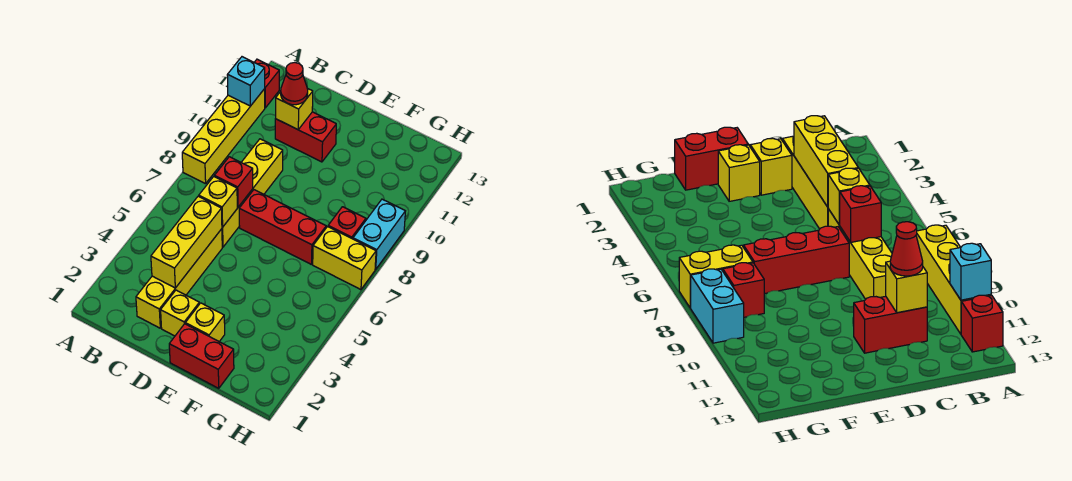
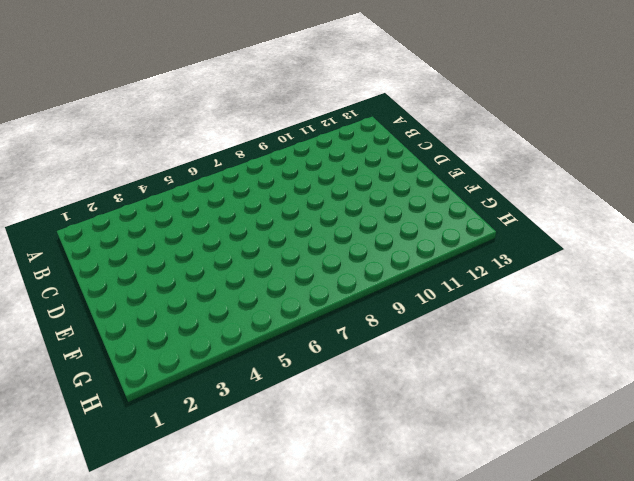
none -> yellow 1x4 brick [182,89,265,184]
none -> red 1x1 brick [254,59,279,108]
none -> yellow 1x4 brick [136,229,222,328]

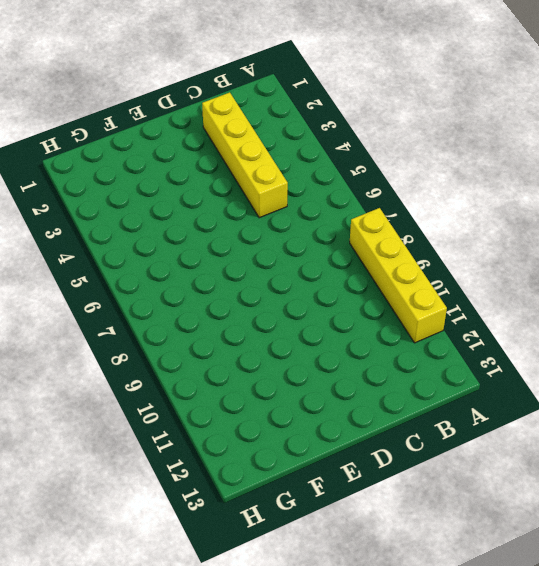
none -> red 1x1 brick [254,59,279,108]
none -> yellow 1x4 brick [222,139,283,247]
none -> red 1x2 brick [275,112,336,162]

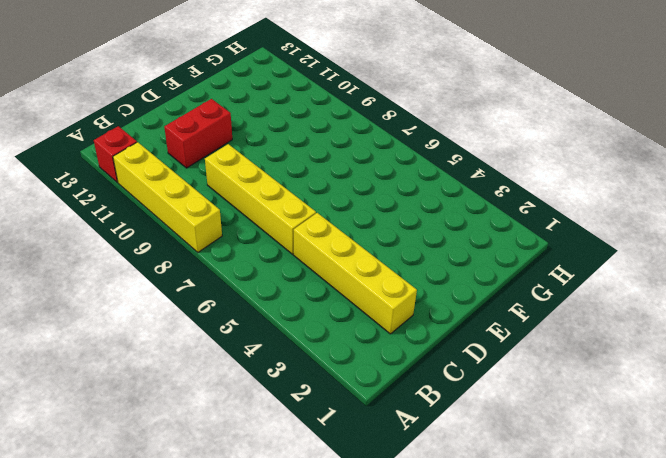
none -> yellow 1x1 brick [161,290,199,336]
none -> red 1x3 brick [239,190,326,265]
none -> red 1x2 brick [169,324,234,388]

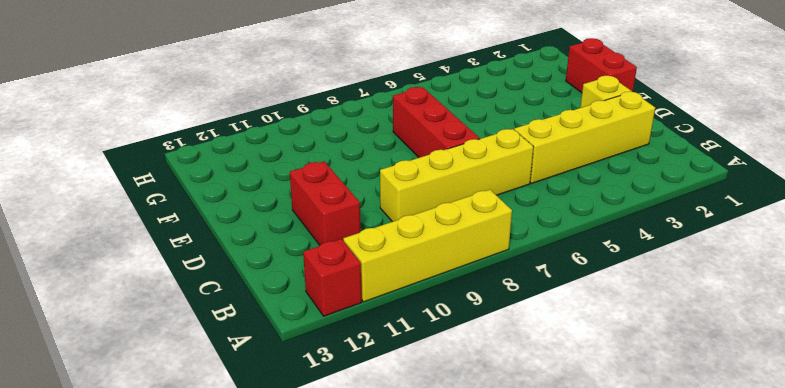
none -> yellow 1x1 brick [185,303,225,342]
none -> yellow 1x2 brick [313,227,376,290]
none -> red 1x1 brick [328,207,366,239]

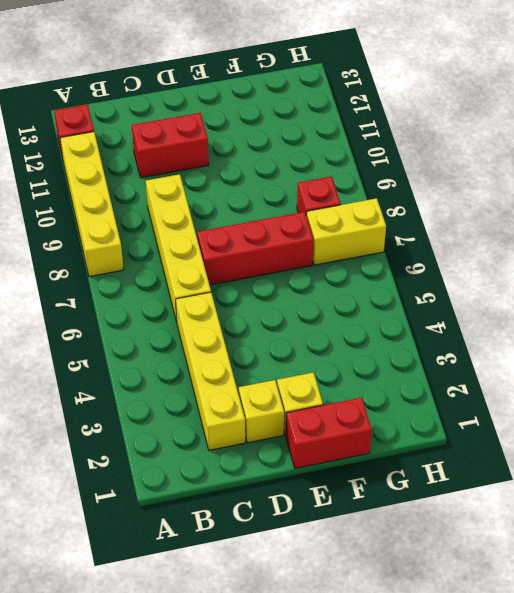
none -> cyan 1x2 brick [353,199,405,269]
none -> cyan 1x1 brick [227,57,265,106]
none -> yellow 1x3 brick [151,196,222,288]

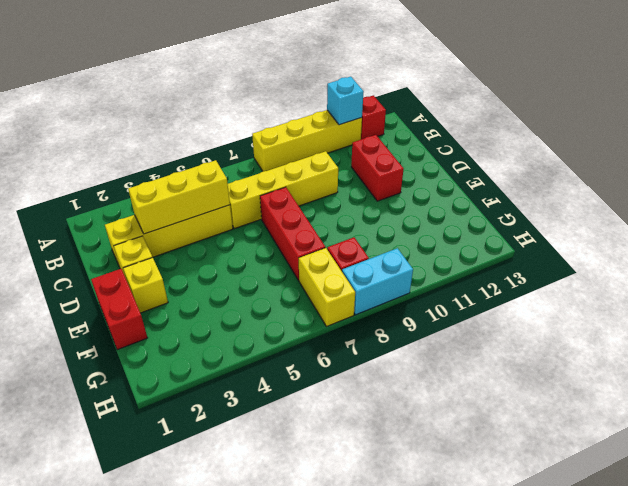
none -> yellow 1x1 brick [199,177,237,227]
none -> red 1x1 brick [214,157,253,207]
none -> yellow 1x1 brick [276,88,313,130]

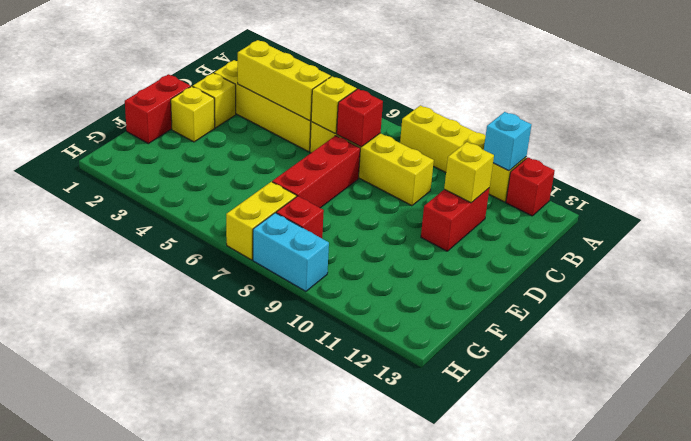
none -> red 1x1 cone [281,62,308,105]

